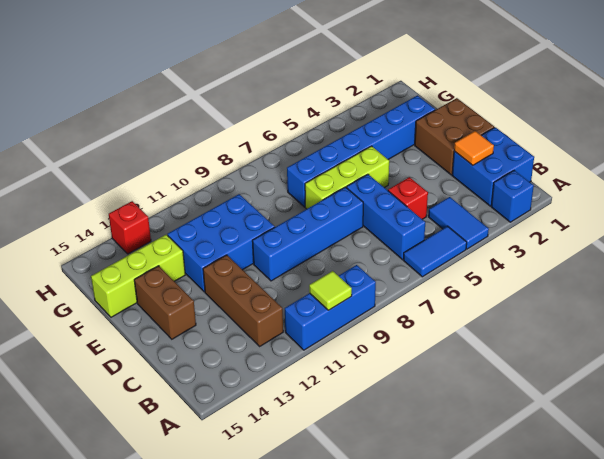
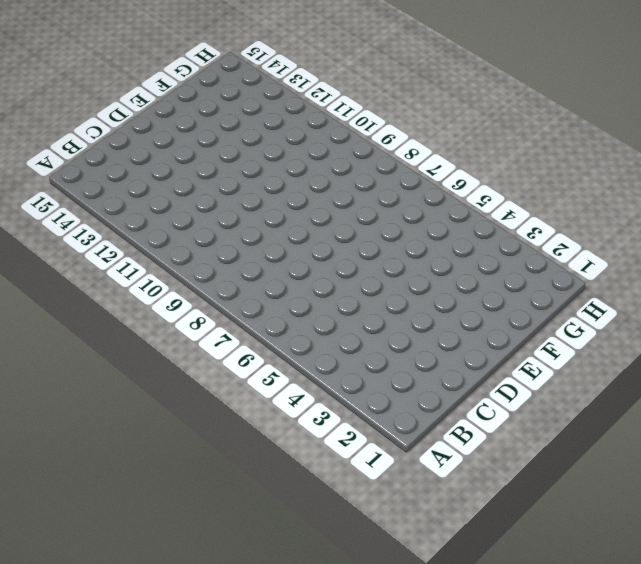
none -> blue 1x1 brick [491,170,534,222]
none -> blue 1x2 tile [428,197,489,249]
none -> blue 1x2 tile [403,226,467,277]

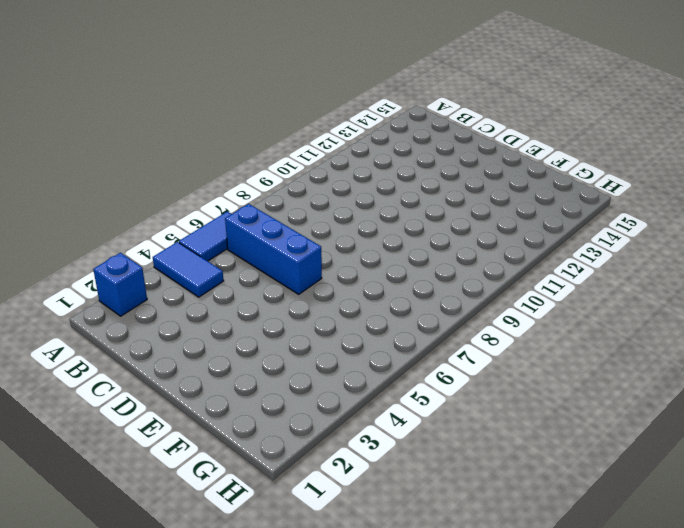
none -> blue 1x3 brick [285,265,376,350]
none -> blue 2x2 brick [452,127,534,206]
none -> brown 1x3 brick [203,255,283,346]

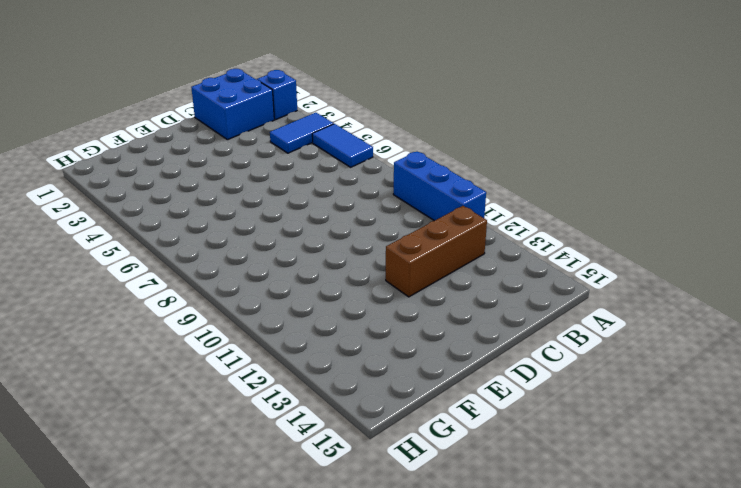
none -> blue 1x3 brick [347,174,425,260]
none -> red 1x1 brick [388,177,428,219]
none -> brown 2x2 brick [415,98,494,175]

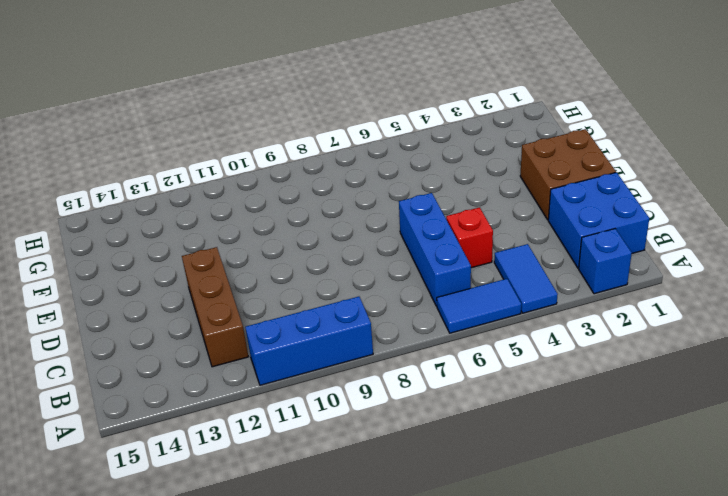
none -> blue 1x4 brick [252,187,363,281]
none -> brown 1x2 brick [134,266,196,339]
none -> lime 1x3 brick [305,146,389,209]

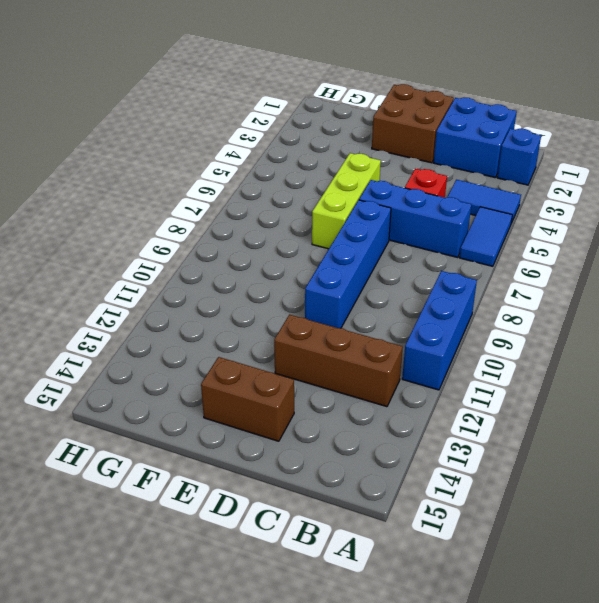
none -> blue 2x3 brick [168,194,275,292]
none -> blue 1x6 brick [287,95,435,207]
none -> lime 1x3 brick [91,235,185,317]

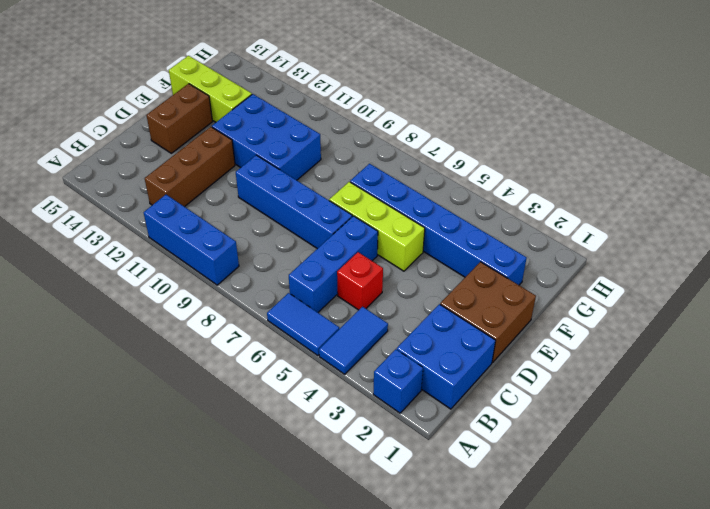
none -> red 1x1 brick [109,201,151,254]
none -> lime 1x1 tile [309,271,352,310]
none -> orange 1x1 tile [454,131,494,165]

